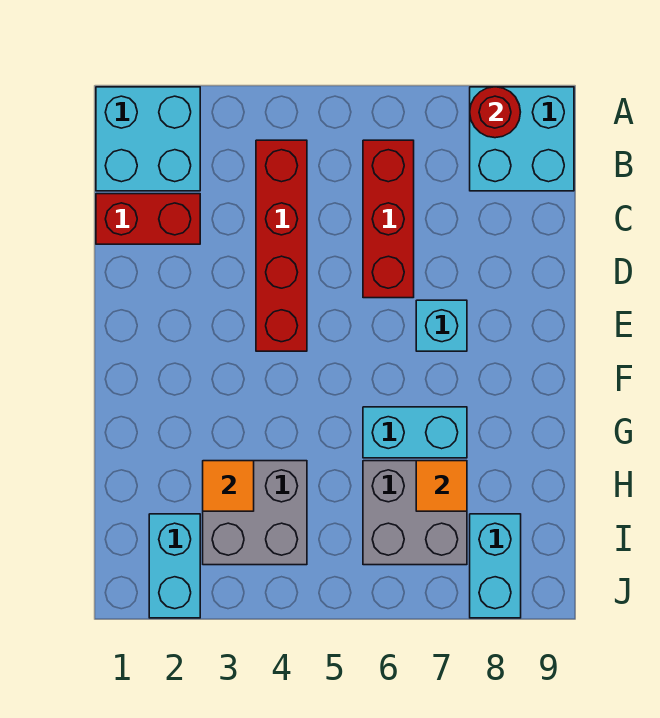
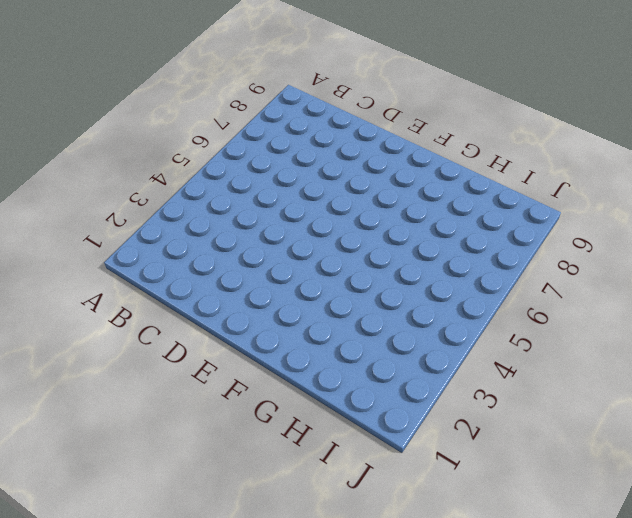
none -> cyan 2x2 brick [96,87,200,191]
none -> cyan 2x2 brick [470,87,574,191]
none -> red 1x4 brick [256,140,307,351]

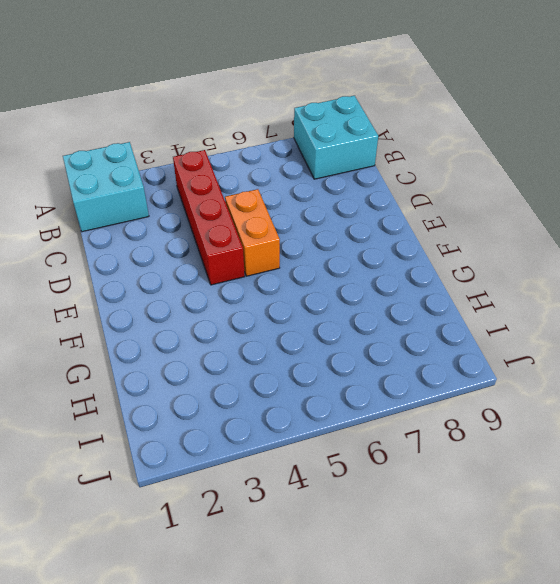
orange 1x2 brick [225,189,280,276] -> none
none -> red 1x3 brick [363,140,414,298]
none -> red 1x2 brick [96,194,200,244]
none -> cyan 1x1 brick [416,300,467,351]

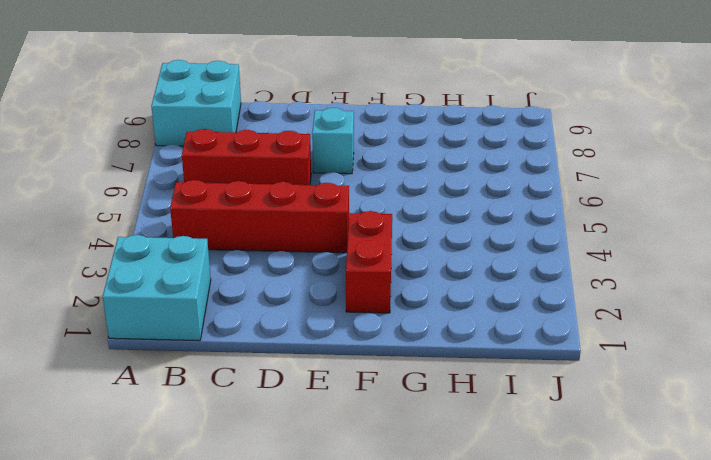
red 1x2 brick [346,211,392,313] -> red 1x2 brick moved to [96,194,200,244]
none -> cyan 1x2 brick [363,407,467,458]
none -> grey 2x2 brick [203,461,307,565]
none -> grey 2x2 brick [363,461,467,565]

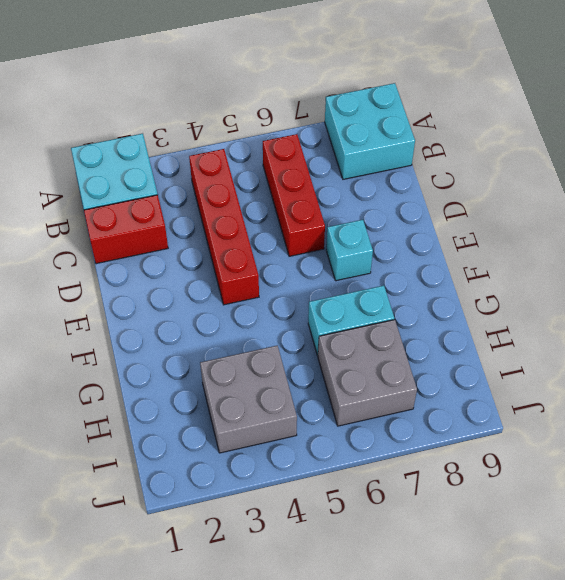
none -> cyan 1x2 brick [149,514,200,618]
none -> cyan 1x2 brick [470,514,521,618]
none -> red 1x1 round brick [470,87,520,138]

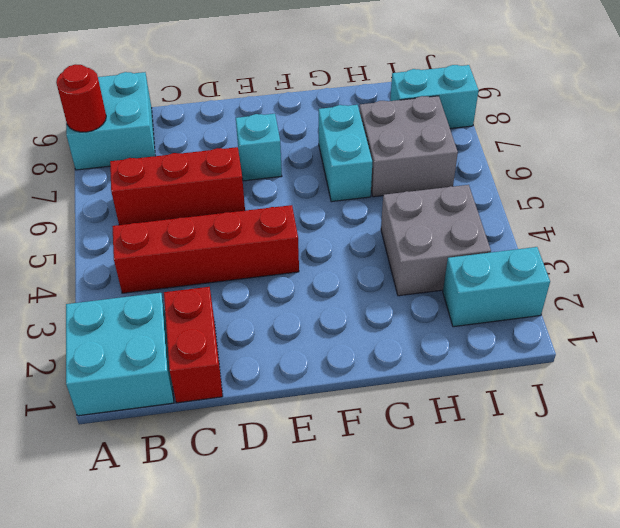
none -> orange 1x1 tile [203,461,254,511]
none -> orange 1x1 tile [416,461,467,511]

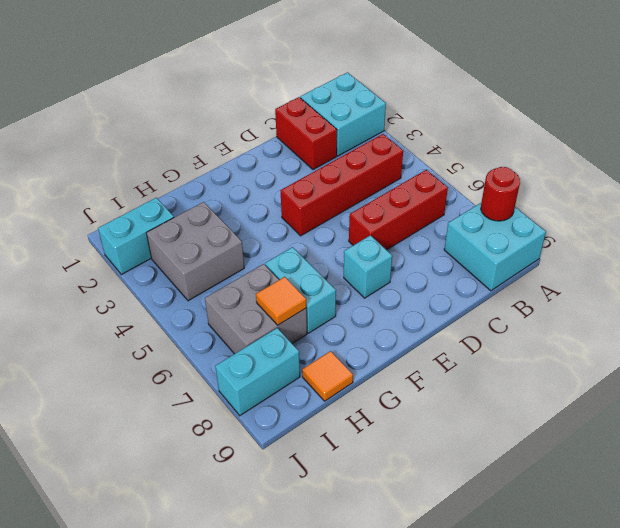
orange 1x1 tile [302,351,353,401] -> orange 1x1 tile moved to [203,461,254,511]

